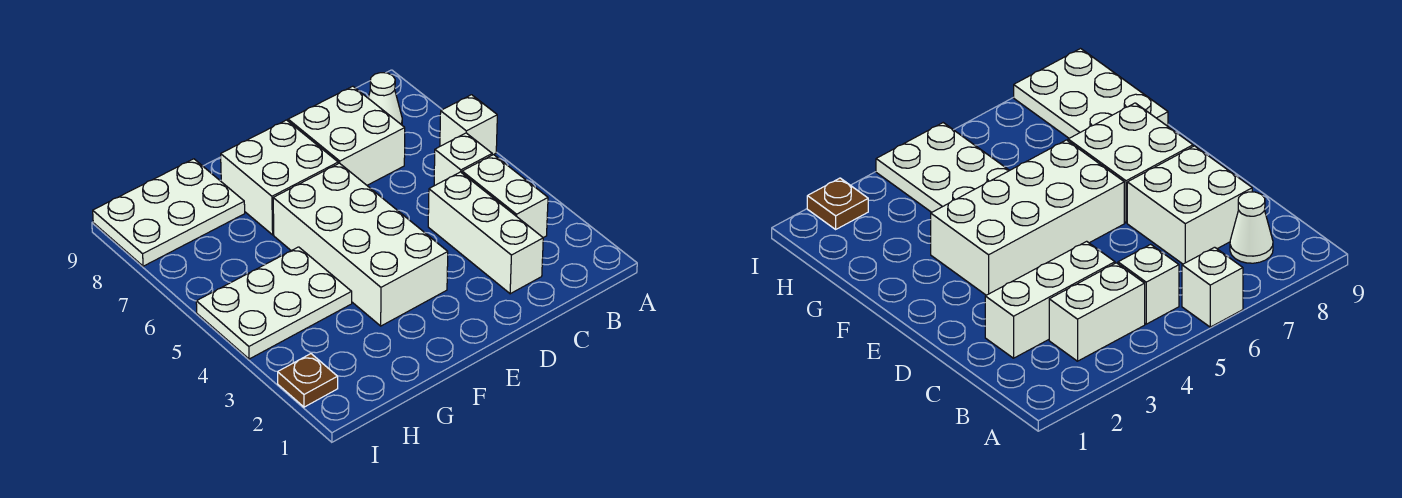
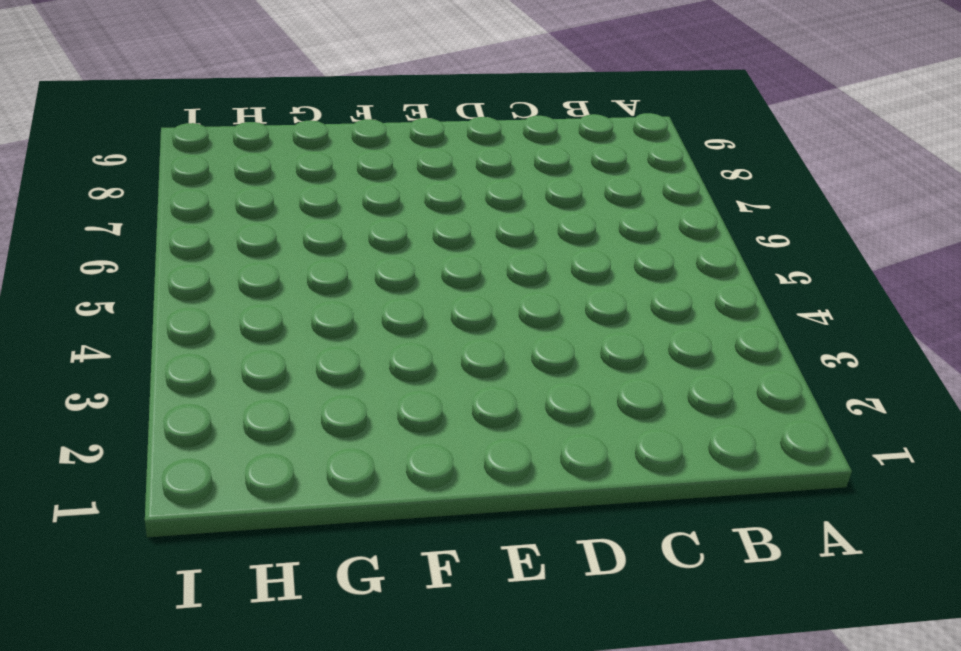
none -> white 1x1 brick [440,95,497,155]
none -> white 1x2 brick [462,155,548,238]

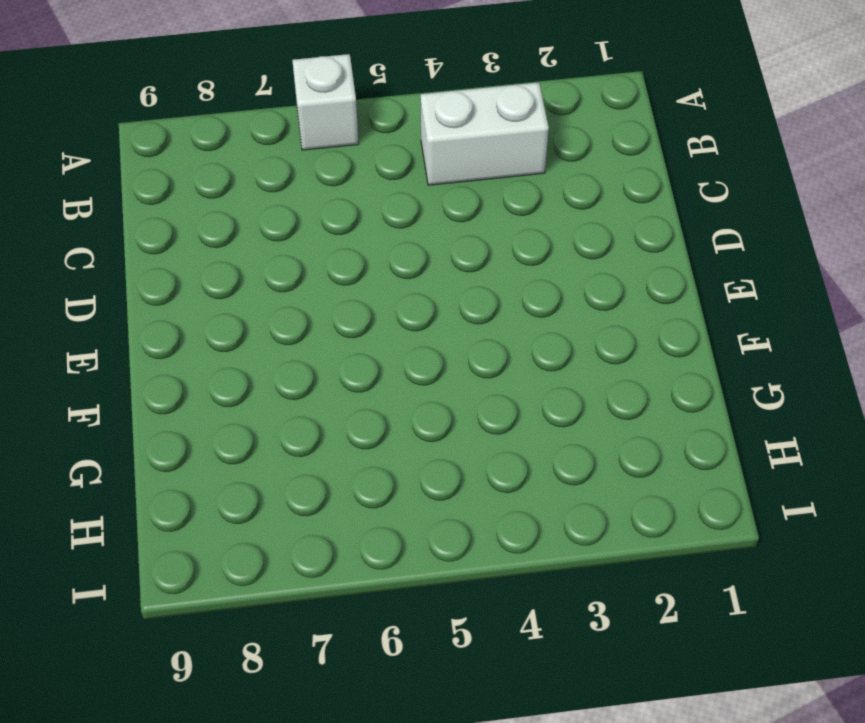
none -> white 1x1 brick [434,133,492,186]
none -> white 1x1 cone [368,73,402,125]

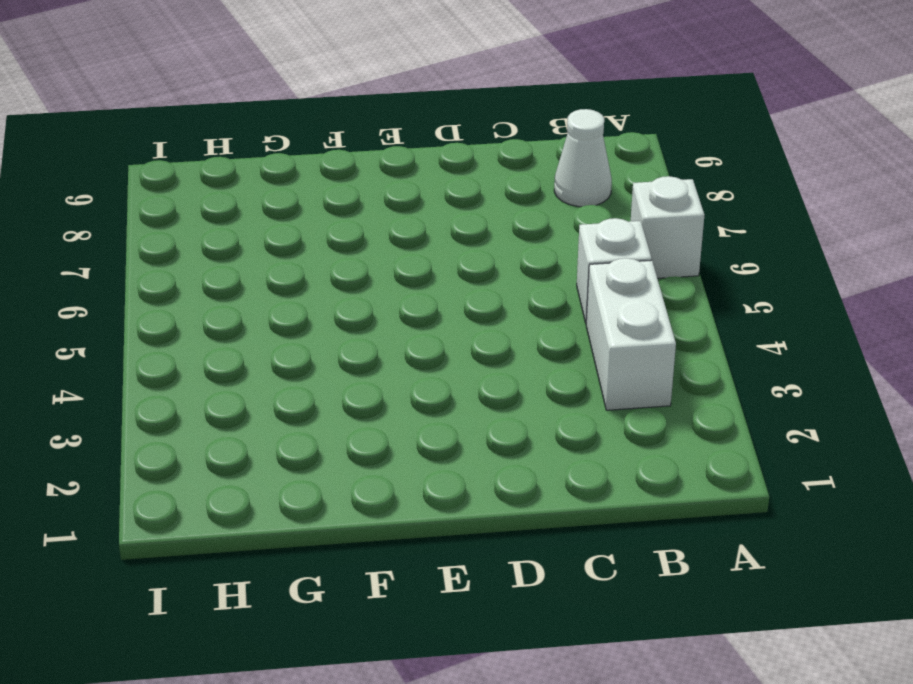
none -> white 1x3 brick [428,172,543,294]
none -> white 2x2 brick [288,86,405,185]

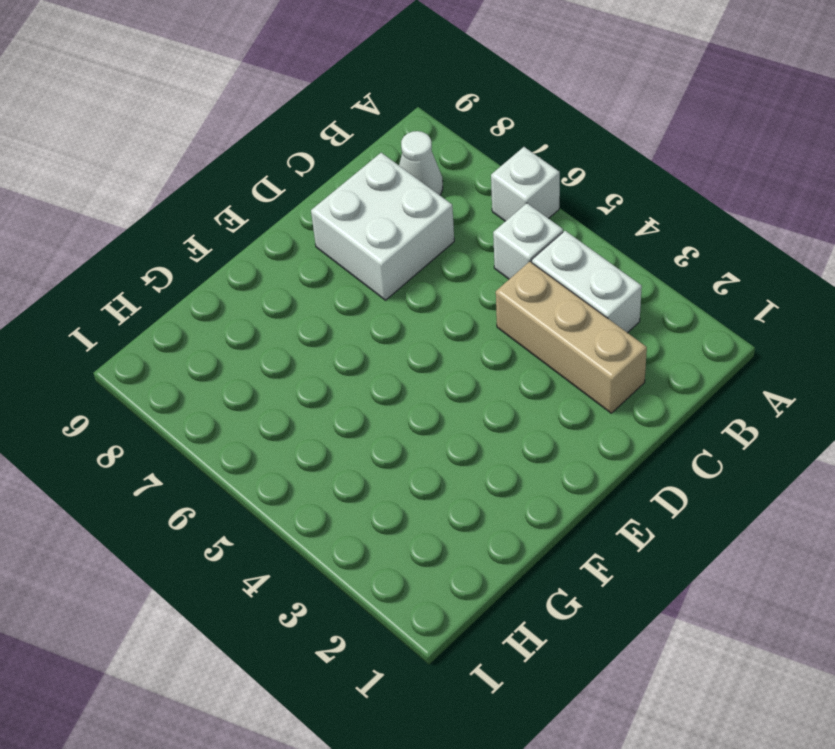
tan 1x3 brick [496,262,647,413] -> white 1x3 brick [428,172,543,294]
none -> white 2x4 brick [273,163,448,326]
none -> white 2x2 brick [221,120,338,235]

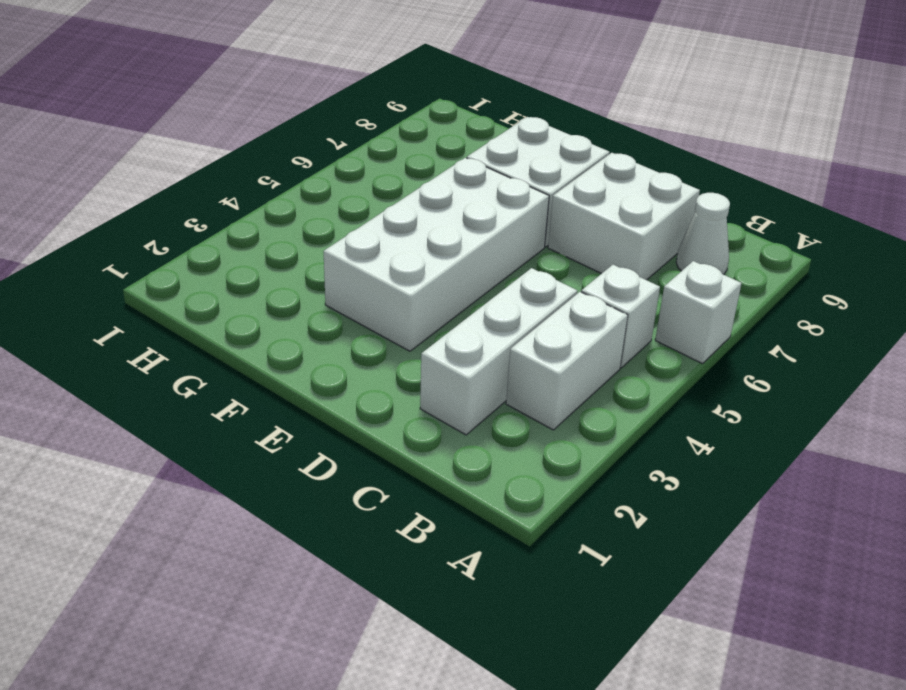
none -> white 2x3 plate [196,247,352,359]
none -> white 2x3 plate [93,159,245,266]

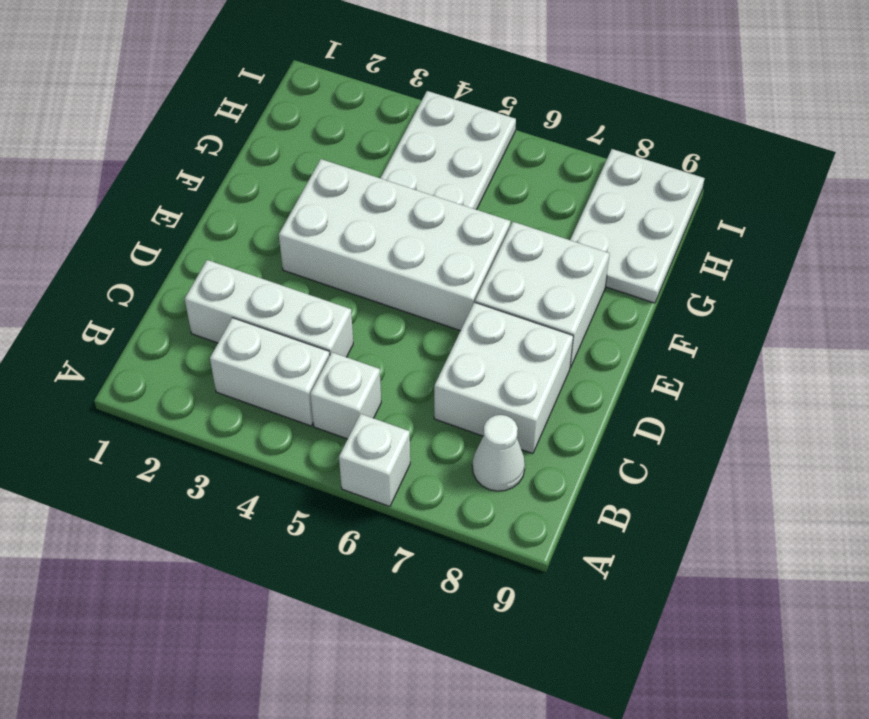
none -> brown 1x1 plate [278,354,338,407]

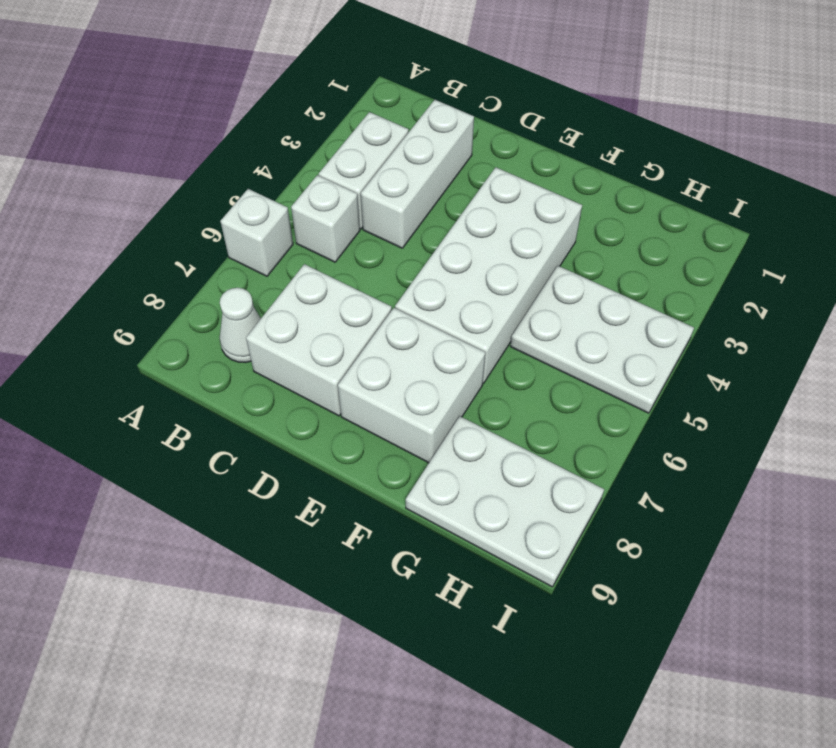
none -> brown 1x1 plate [278,354,338,407]

